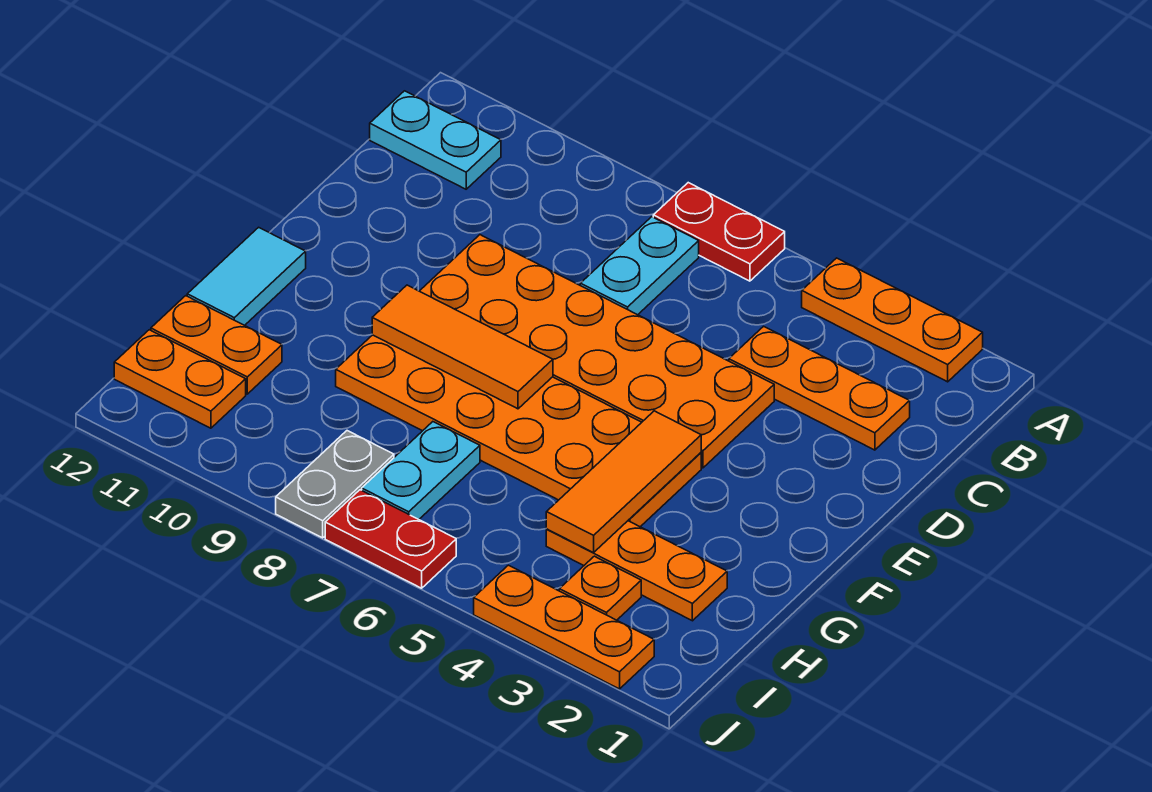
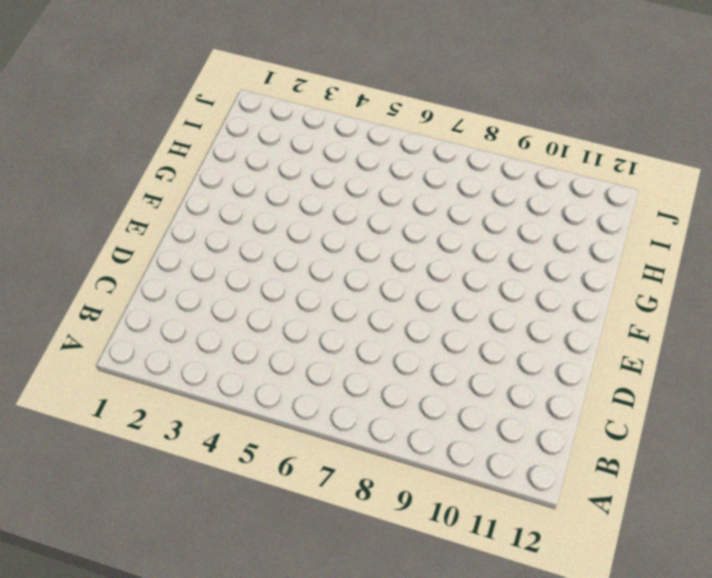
none -> orange 1x3 plate [802,258,983,382]
none -> red 1x2 plate [653,183,785,281]
none -> cyan 1x2 plate [580,217,699,315]

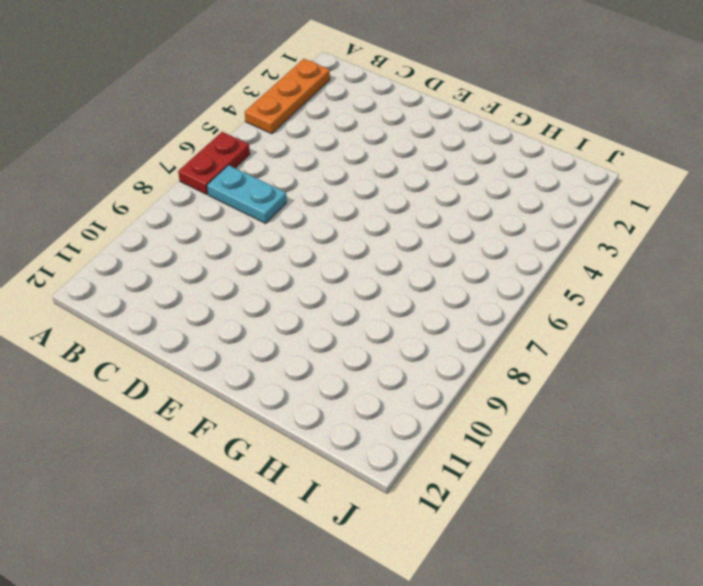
none -> cyan 1x2 plate [370,91,501,189]
none -> orange 1x3 plate [729,326,910,450]
none -> orange 2x6 plate [420,235,774,468]

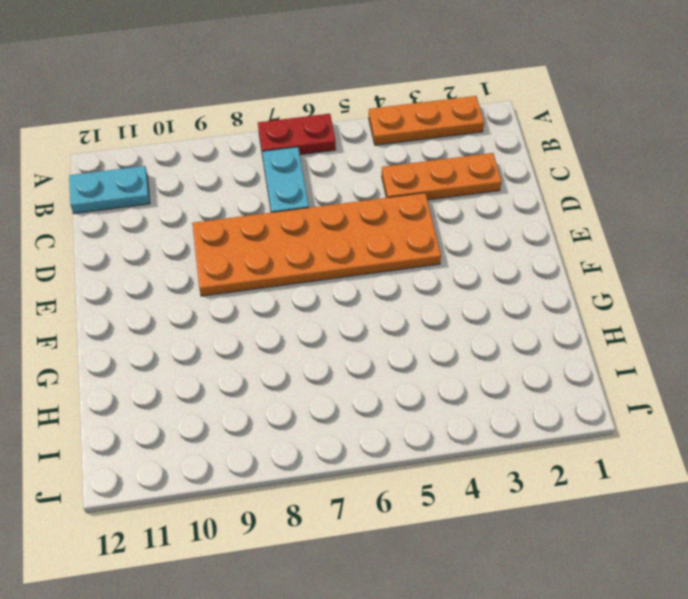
none -> orange 2x6 plate [336,335,701,527]
none -> cyan 1x2 tile [187,227,306,325]
none -> orange 1x3 plate [546,521,727,621]

